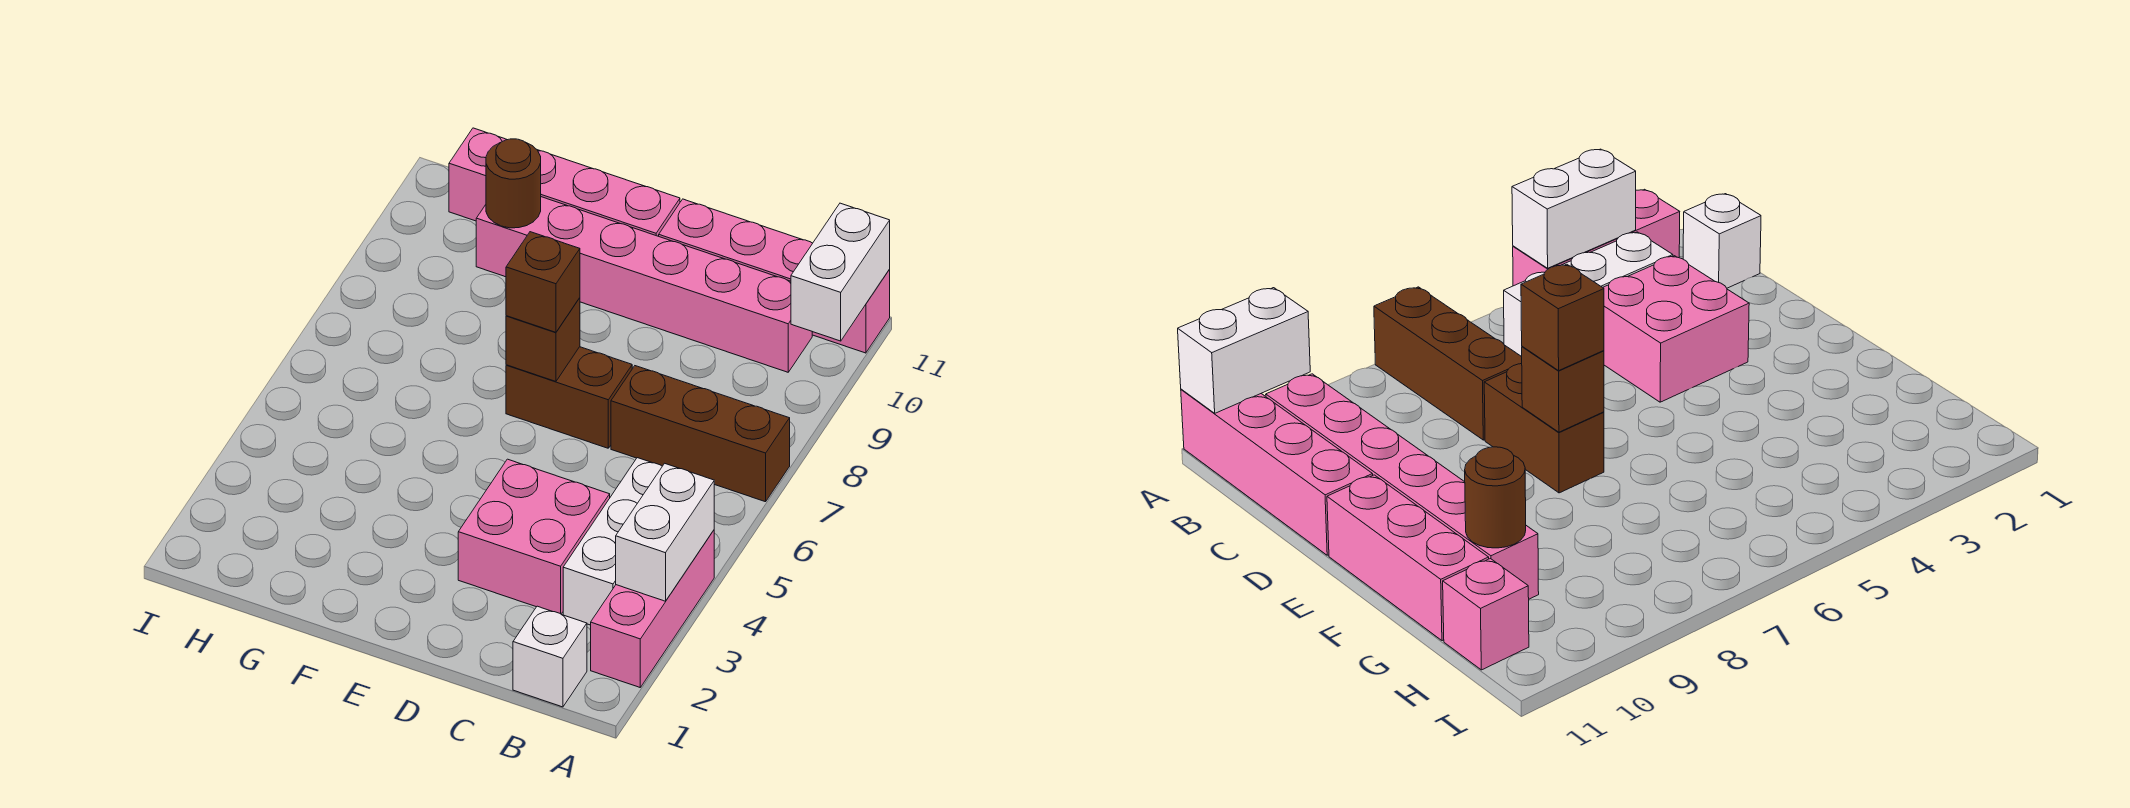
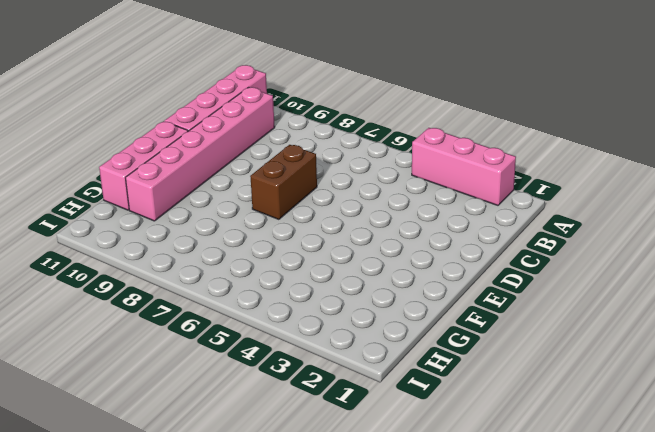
none -> brown 1x3 brick [611,366,790,502]
none -> white 1x1 brick [513,606,587,707]
none -> white 1x3 brick [563,458,662,625]

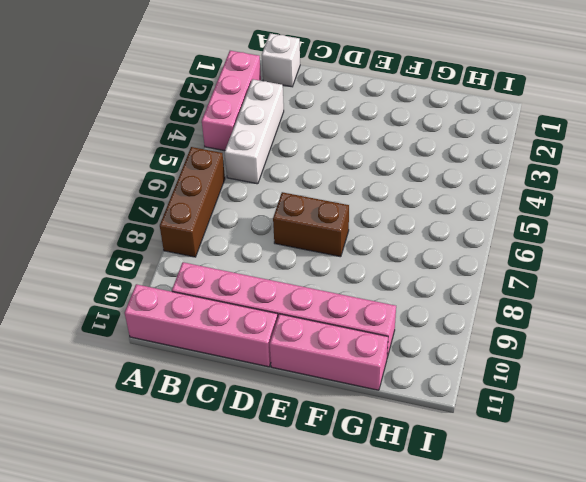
brown 1x3 brick [160,147,225,257] -> brown 1x3 brick turned to [611,366,790,502]
none -> pink 2x2 brick [458,459,610,614]
none -> pink 1x1 brick [449,128,507,221]
none -> white 1x2 brick [616,463,714,601]

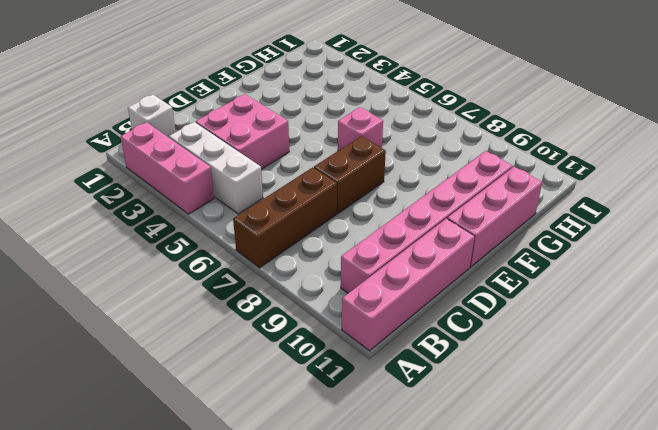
pink 1x1 brick [338,107,383,151] -> pink 1x1 brick moved to [449,128,507,221]
none -> white 1x2 brick [616,463,714,601]
none -> white 1x2 brick [791,203,890,341]
none -> brown 1x1 brick [506,298,580,381]

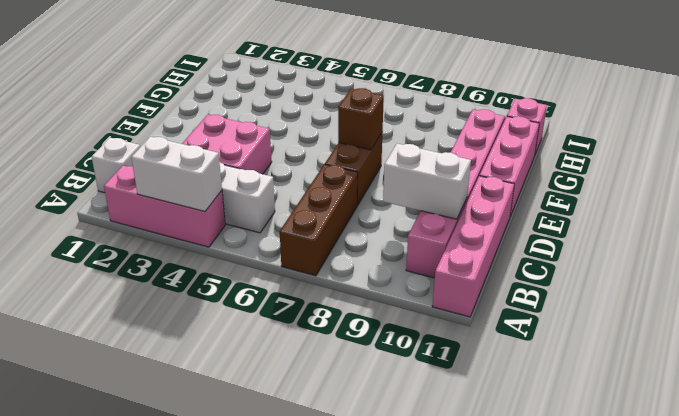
white 1x2 brick [383,144,471,219] -> white 1x2 brick moved to [791,203,890,341]
none -> brown 1x1 round brick [486,139,541,228]
none -> brown 1x1 brick [506,232,580,332]

